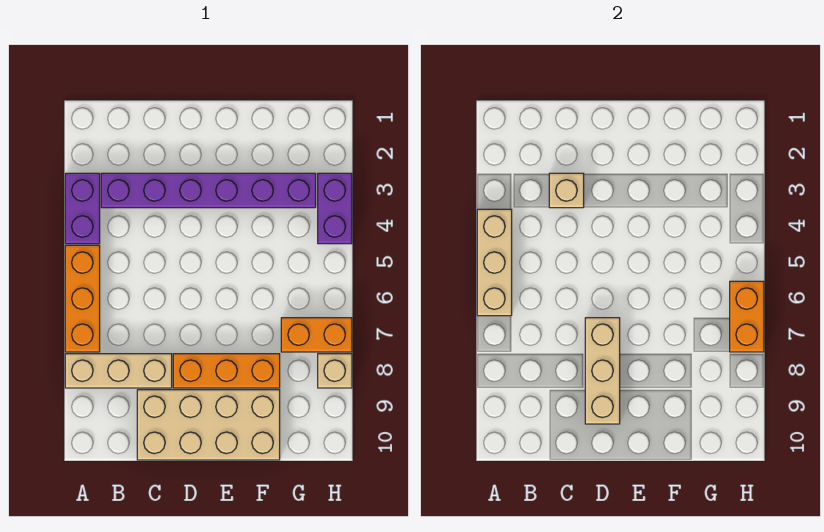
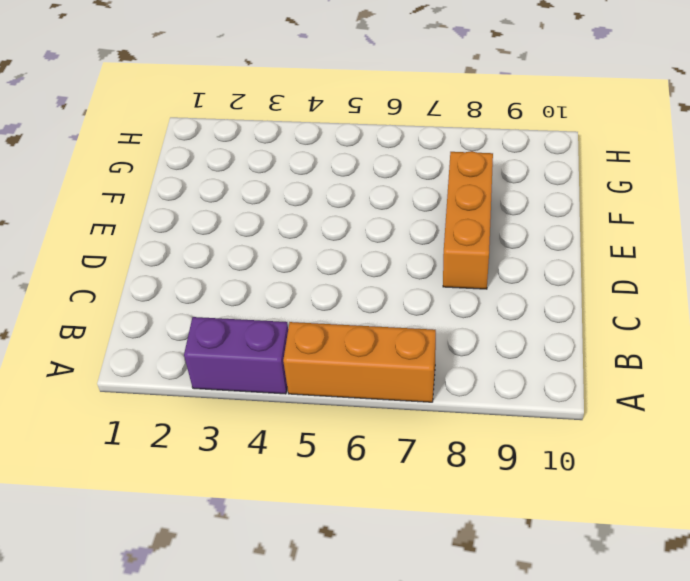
none -> tan 1x3 brick [65,354,172,388]
none -> purple 1x6 brick [101,173,316,208]
none -> tan 2x4 brick [137,390,280,460]

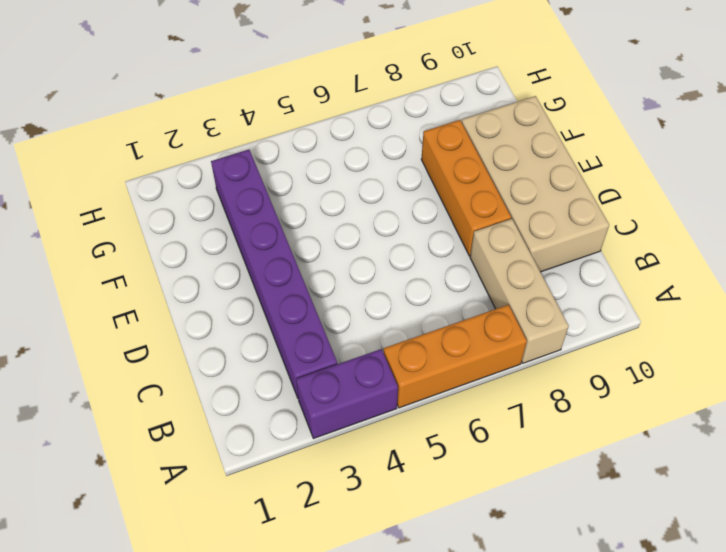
none -> orange 1x2 brick [281,318,352,352]
none -> purple 1x2 brick [318,173,352,244]
none -> tan 1x1 brick [318,354,352,388]

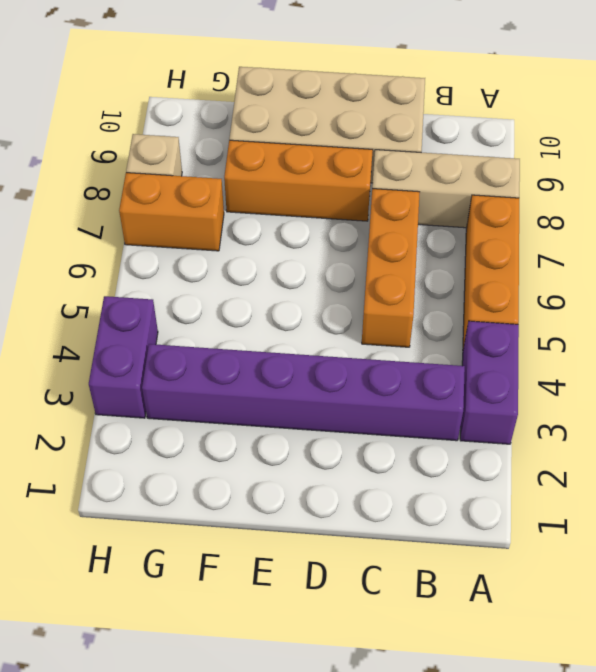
orange 1x3 brick [362,189,420,347] -> none
none -> tan 1x3 brick [477,209,512,316]
none -> tan 1x1 brick [549,173,584,208]
none -> tan 1x3 brick [585,318,620,424]

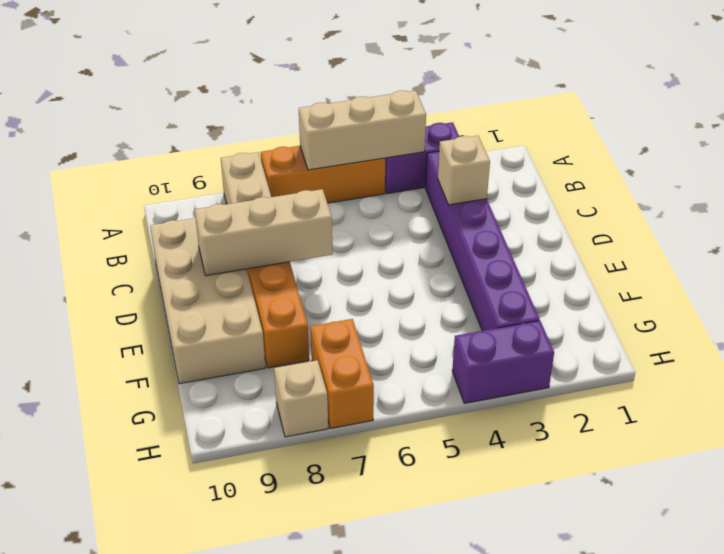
none -> orange 1x2 brick [730,281,764,352]

